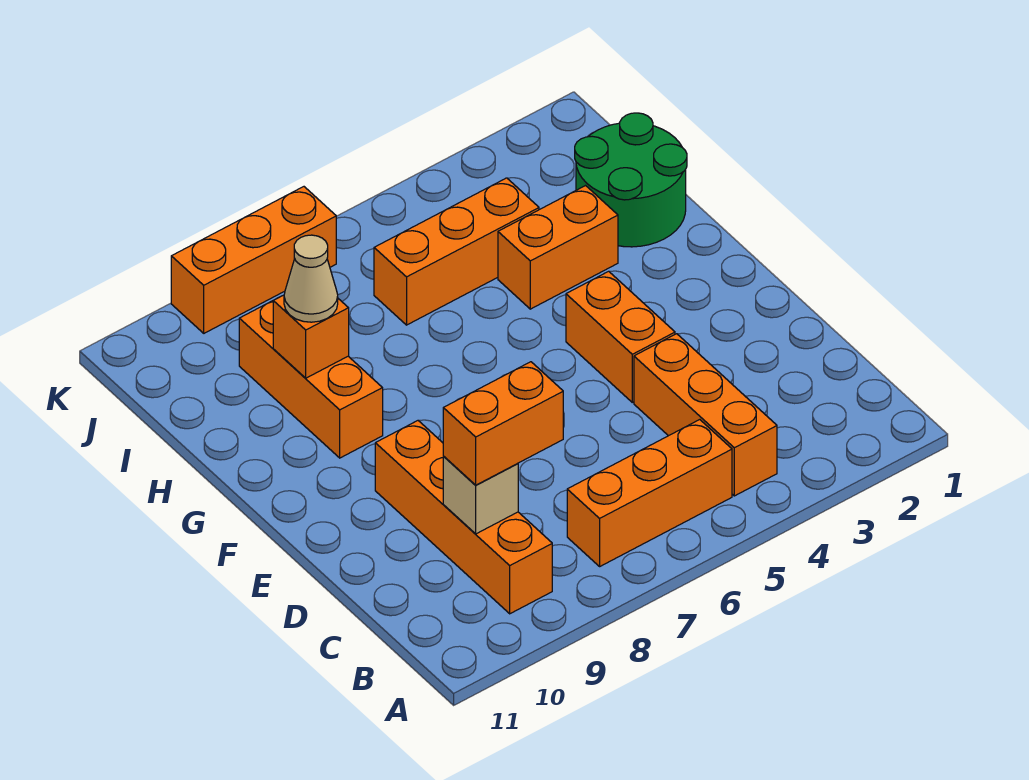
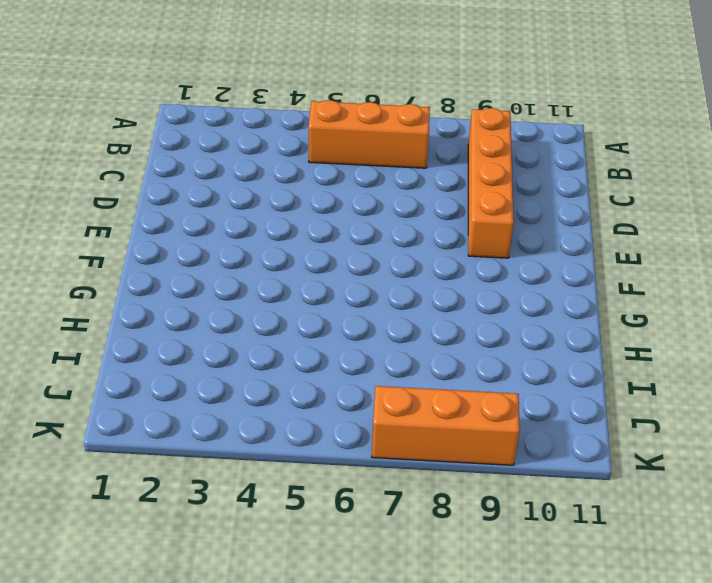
none -> orange 1x3 brick [634,334,777,496]
none -> orange 1x2 brick [566,271,675,402]
none -> orange 1x3 brick [239,301,383,458]

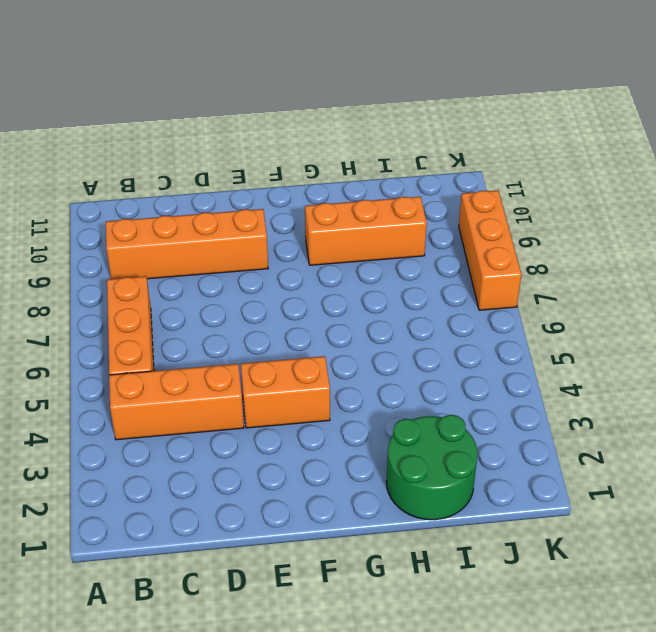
none -> orange 1x2 brick [498,186,618,309]
none -> orange 1x3 brick [374,178,539,325]
none -> tan 1x1 brick [443,457,518,534]

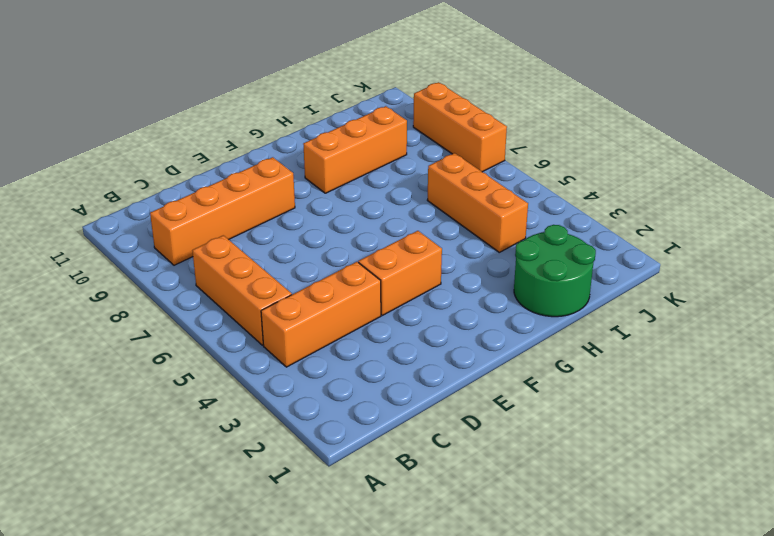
none -> orange 1x2 brick [498,186,618,309]
none -> tan 1x1 brick [443,457,518,534]
none -> orange 1x1 brick [273,295,349,378]

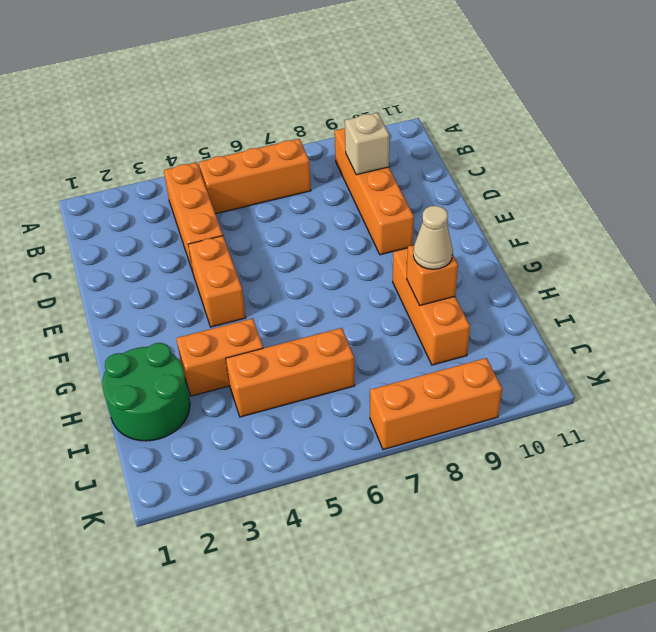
none -> orange 1x2 brick [443,362,563,485]

